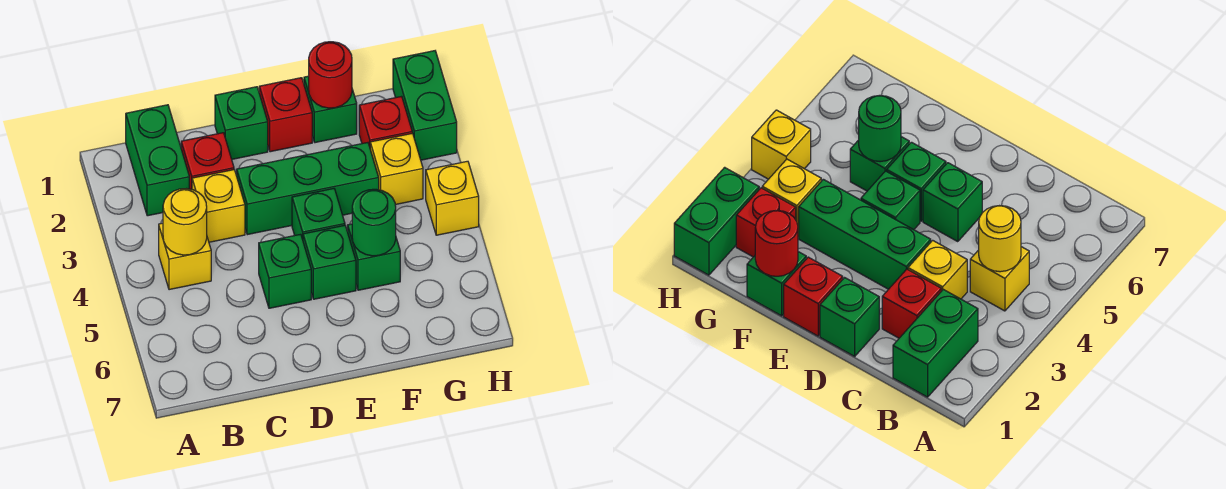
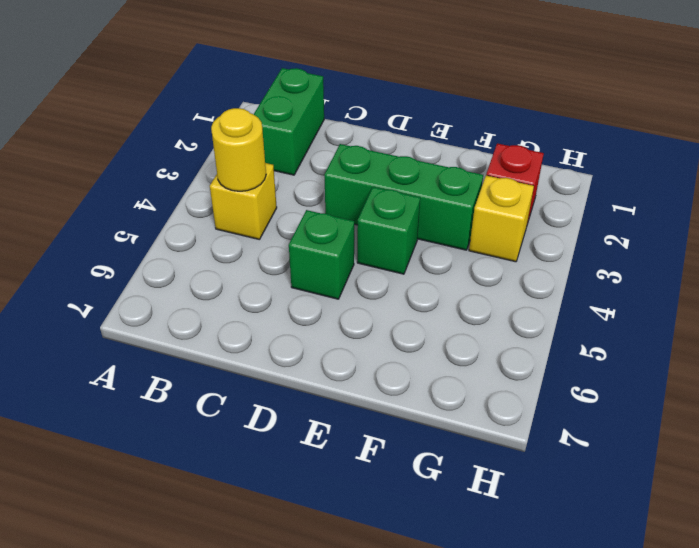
none -> red 1x1 brick [181,133,234,189]
none -> yellow 1x1 brick [192,170,245,242]
none -> green 1x1 brick [215,87,268,159]

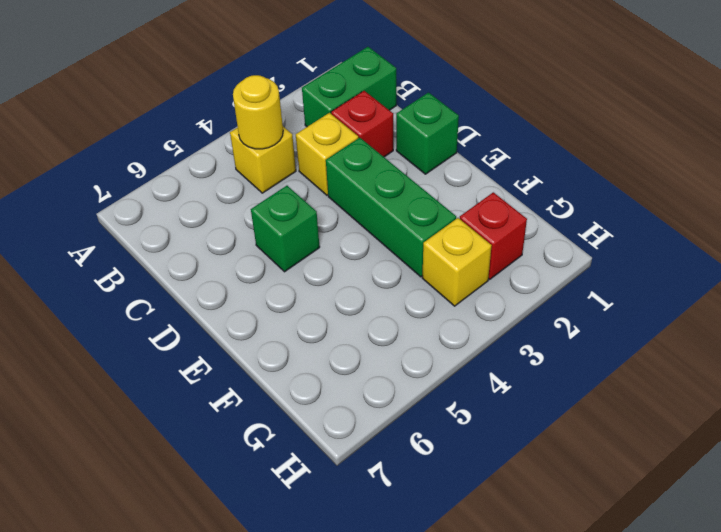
none -> red 1x1 brick [259,78,312,152]
none -> green 1x1 brick [292,189,345,239]
none -> green 1x1 brick [303,225,356,299]

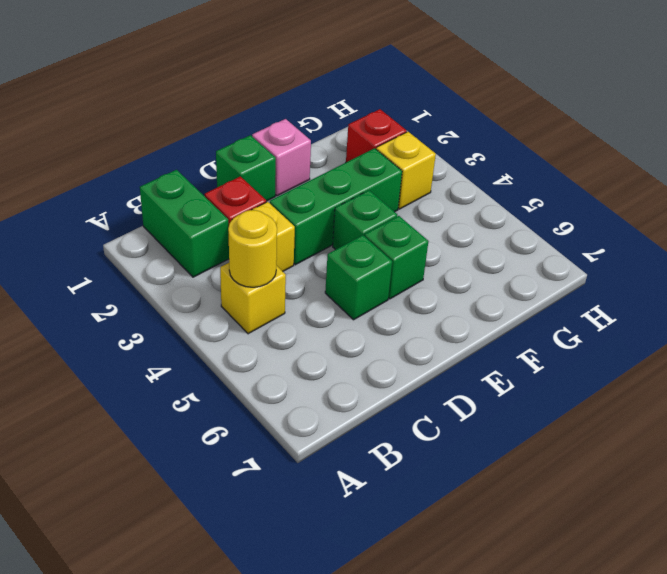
pink 1x1 brick [252,119,311,196] -> red 1x1 brick [259,78,312,152]
none -> green 1x1 brick [304,76,357,143]
none -> green 1x1 brick [348,224,400,290]
none -> green 1x2 brick [393,51,457,160]

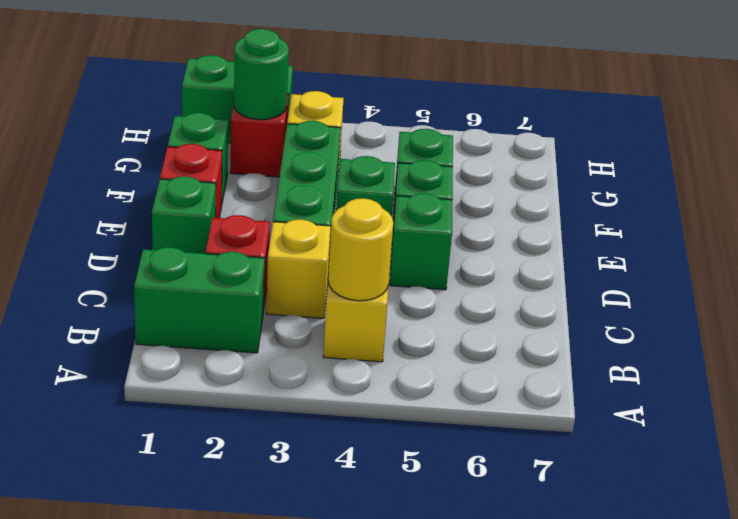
green 1x1 round brick [234,29,289,120] -> green 1x1 round brick moved to [352,189,396,256]
none -> yellow 1x1 brick [426,161,479,235]
none -> red 1x1 round brick [309,42,352,108]

